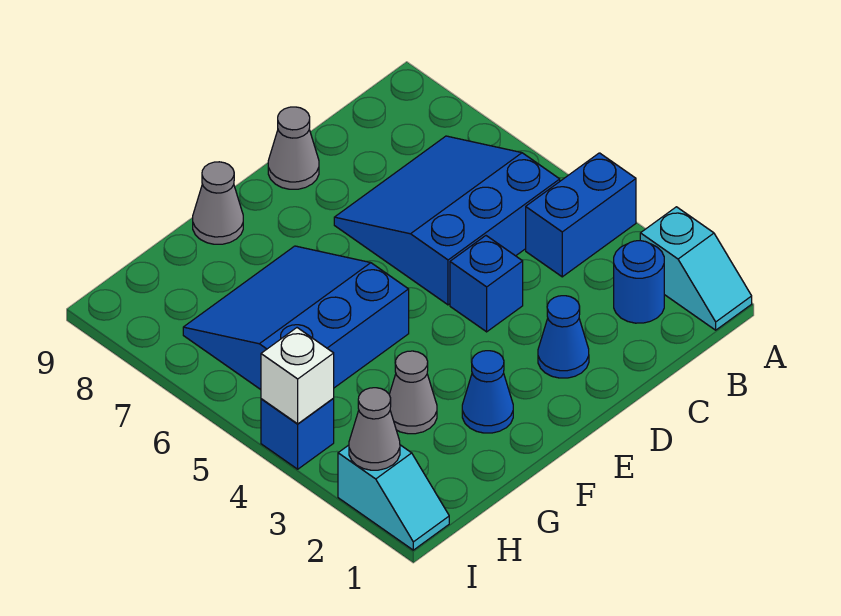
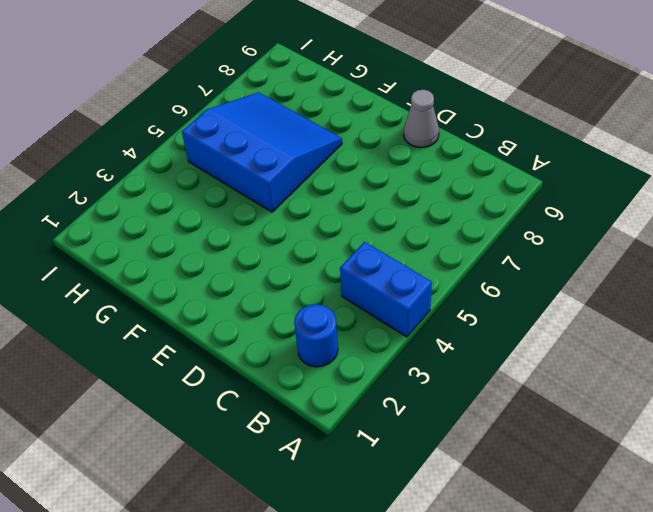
none -> cyan 1x2 slope [640,207,752,330]
none -> blue 3x3 slope [334,136,560,305]
none -> blue 1x1 cone [538,296,589,378]

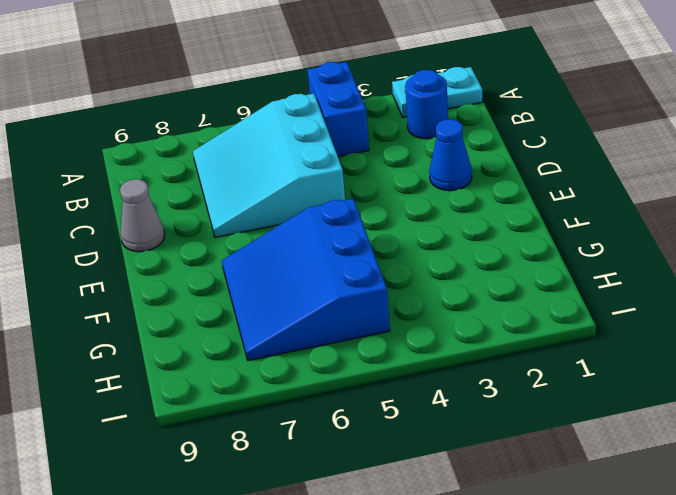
cyan 1x2 plate [392,67,483,117] -> cyan 1x2 slope [640,207,752,330]
cyan 3x3 slope [193,94,345,237] -> blue 3x3 slope [334,136,560,305]
none -> blue 1x1 brick [450,236,523,332]
none -> blue 1x1 cone [462,351,513,433]
none -> grey 1x1 cone [193,162,243,244]

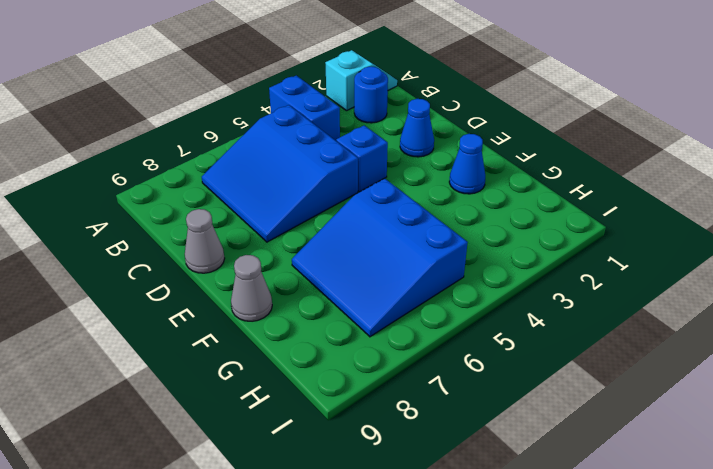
none -> grey 1x1 cone [389,351,437,434]
none -> cyan 1x2 slope [338,445,449,550]
none -> blue 1x1 brick [261,399,334,469]

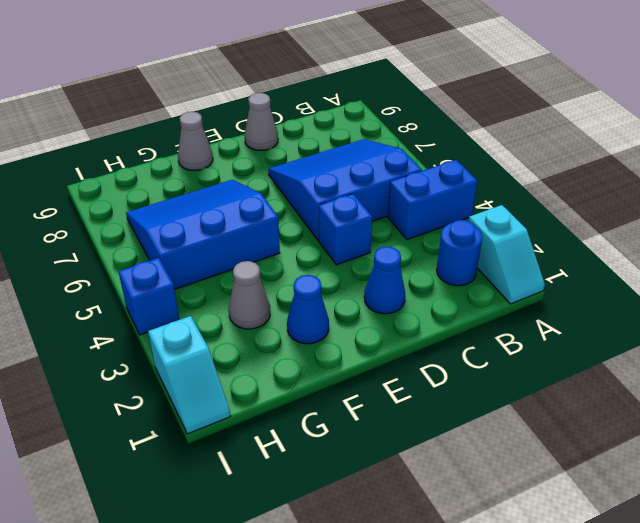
none -> grey 1x1 cone [349,388,400,470]
none -> white 1x1 brick [261,328,334,424]

